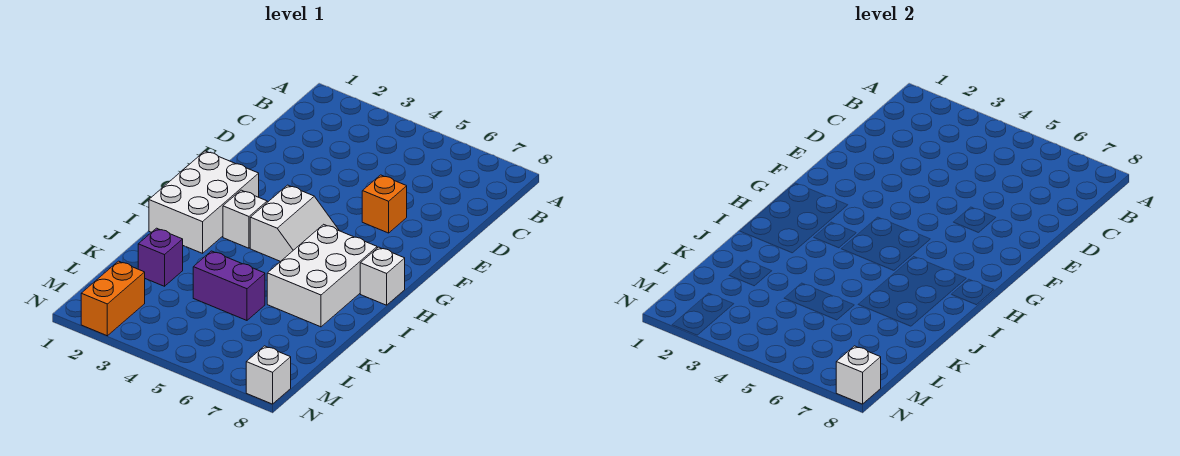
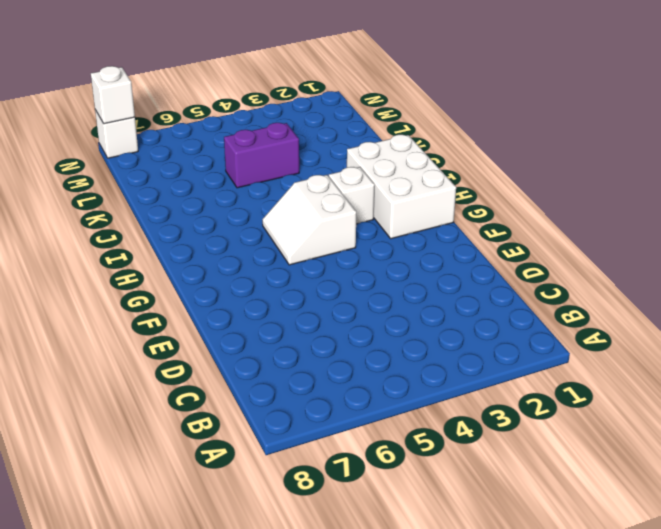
none -> orange 1x1 brick [362,175,407,233]
none -> white 2x3 brick [267,224,377,327]

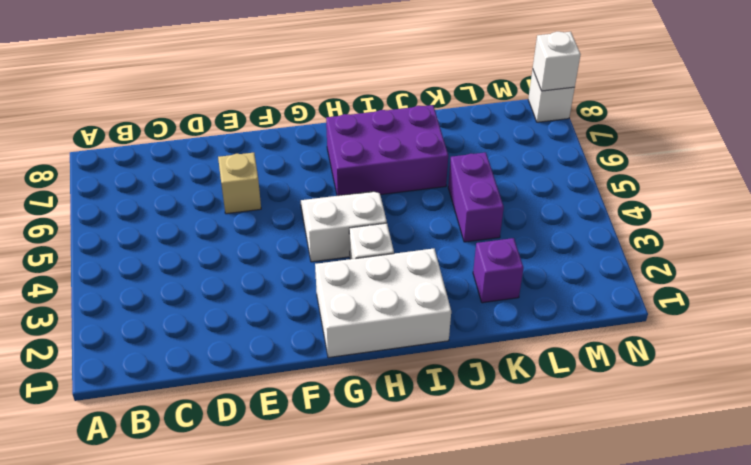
tan 1x1 brick [218,153,261,214] -> orange 1x1 brick [362,175,407,233]
purple 2x3 brick [326,105,448,196] -> white 2x3 brick [267,224,377,327]
none -> white 1x1 brick [360,247,405,305]
none -> orange 1x2 brick [81,261,145,336]

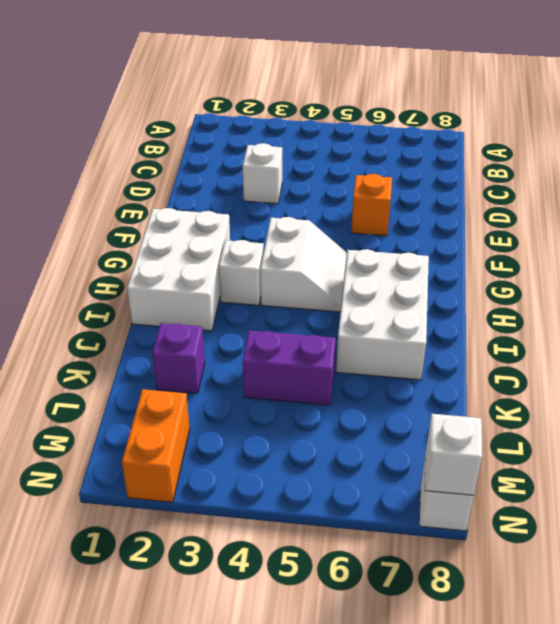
white 1x1 brick [243,143,282,204] -> white 1x1 brick moved to [360,247,405,305]

